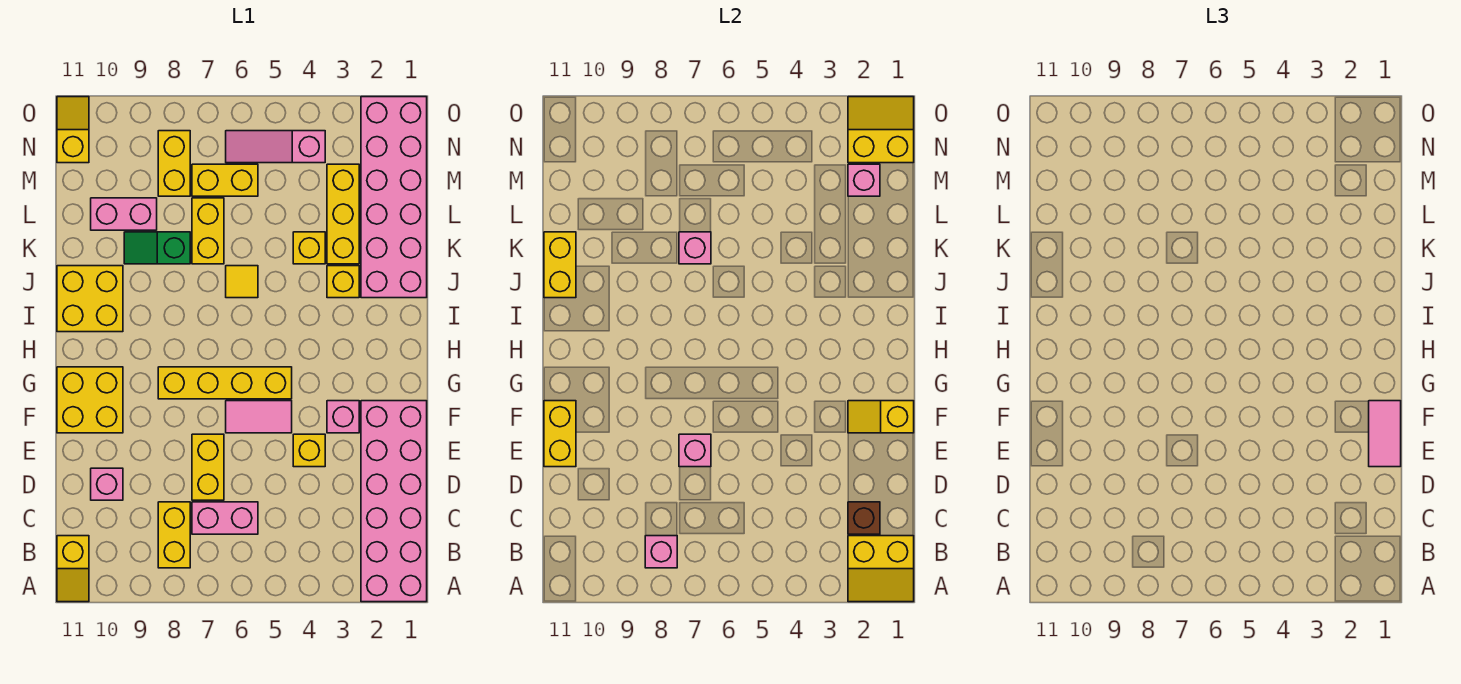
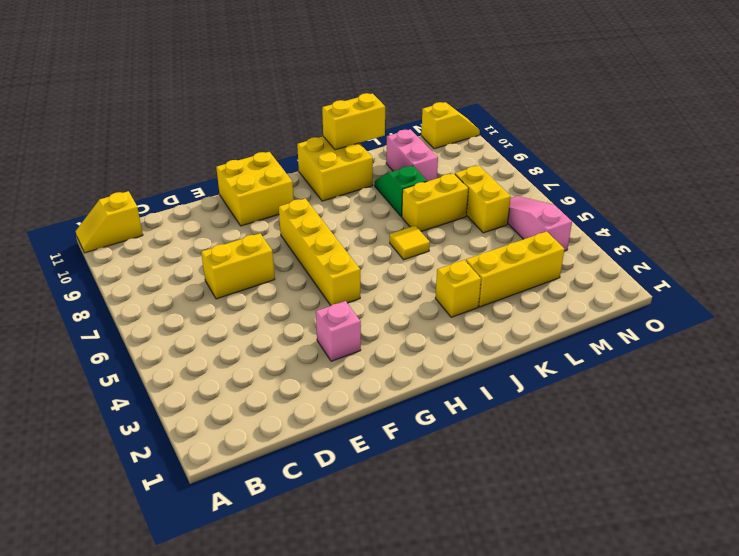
none -> pink 2x6 brick [361,401,427,602]
none -> yellow 1x2 brick [158,502,190,568]
none -> pink 1x2 brick [192,502,258,534]
none -> pink 1x1 brick [91,468,123,500]

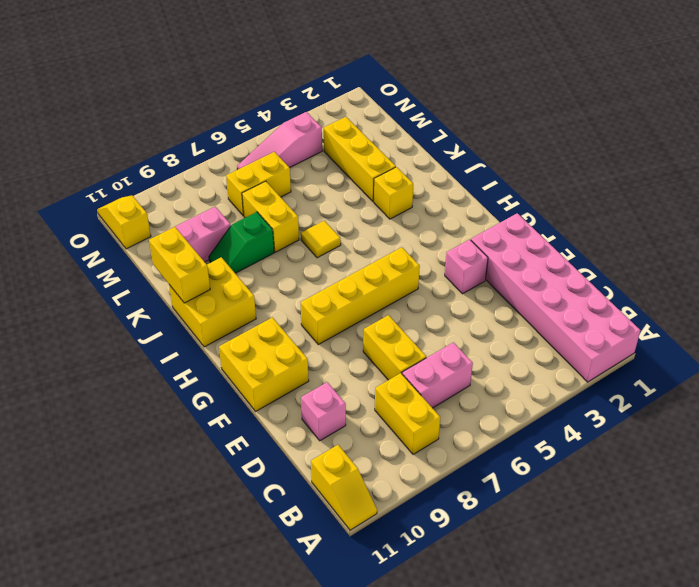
none -> yellow 1x1 brick [293,434,325,467]
none -> pink 1x2 tile [226,401,292,433]
none -> pink 2x6 brick [361,97,427,298]
none -> yellow 1x1 brick [293,232,325,264]

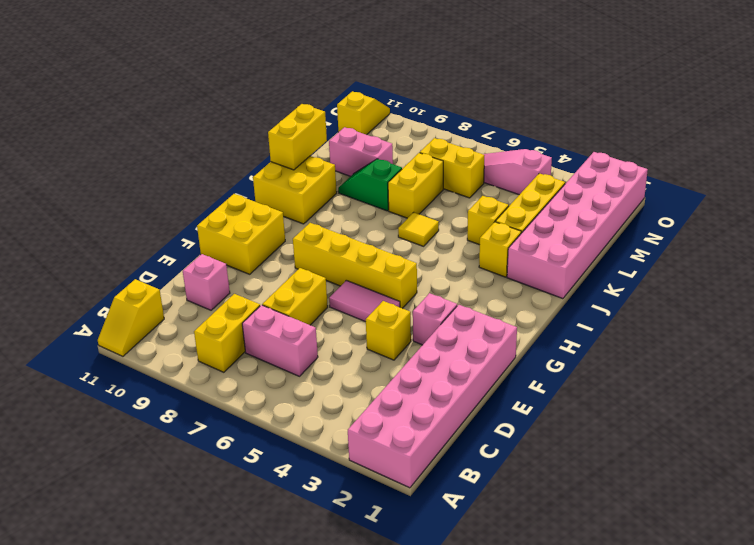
none -> yellow 1x2 brick [158,131,190,196]
none -> yellow 2x2 slope [848,536,914,602]
none -> pink 1x1 brick [645,536,677,568]
none -> brown 1x1 brick [848,502,880,534]

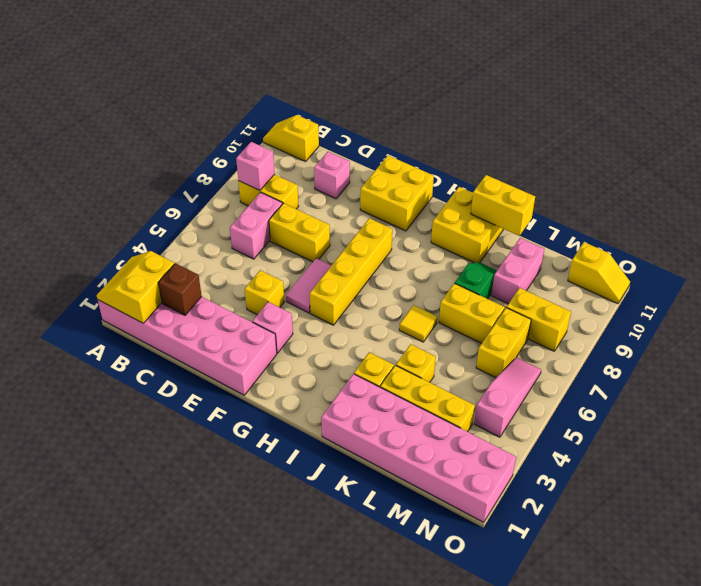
none -> pink 1x1 brick [679,434,711,467]
none -> yellow 1x2 brick [544,401,576,467]
none -> yellow 1x2 slope [848,401,914,433]
none -> pink 1x1 brick [679,232,711,264]

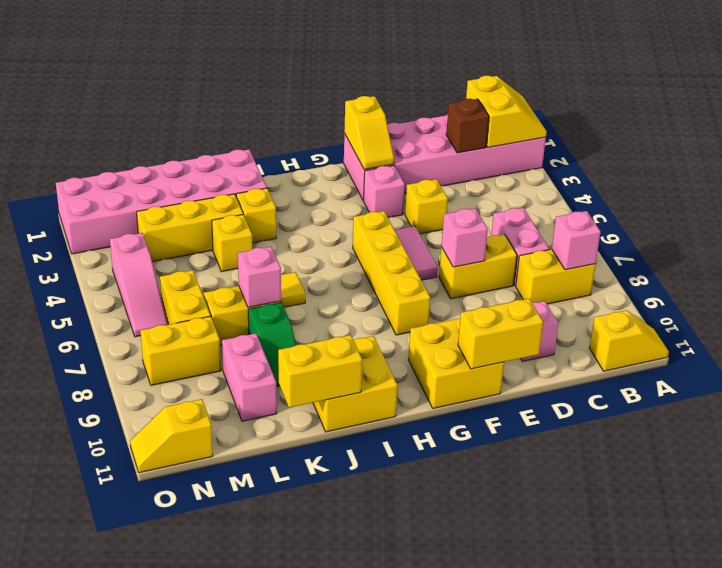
none -> pink 1x1 brick [848,164,880,196]
none -> yellow 2x2 slope [848,97,914,163]
none -> pink 1x2 tile [1369,401,1401,467]

